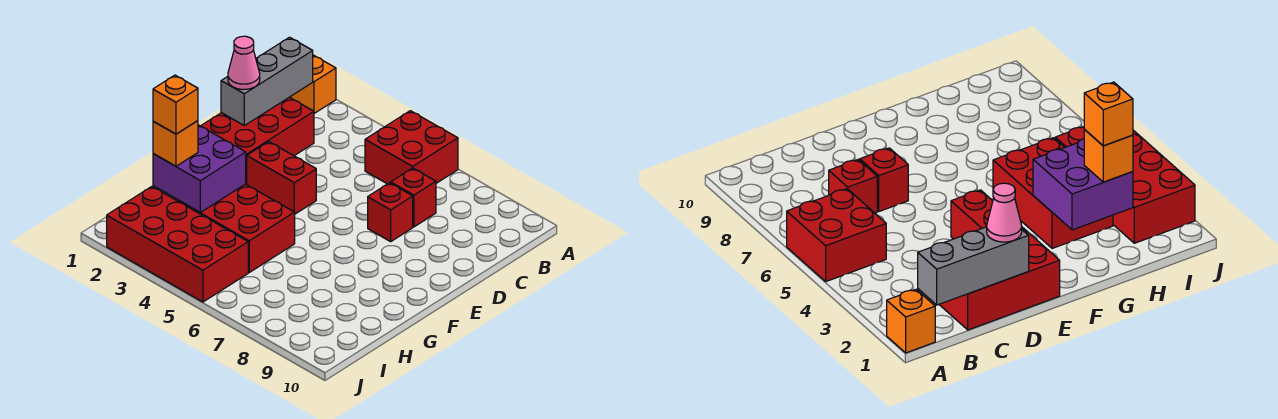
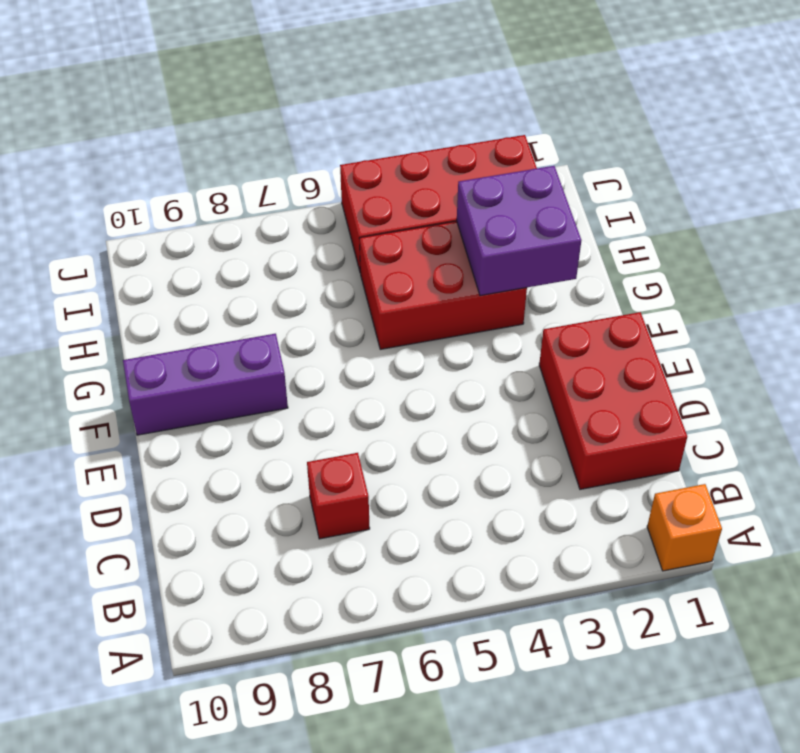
purple 1x3 brick [123,334,288,435] -> none
none -> red 2x2 brick [365,111,458,184]
none -> red 1x1 brick [368,183,413,242]
none -> red 1x2 brick [247,142,316,214]

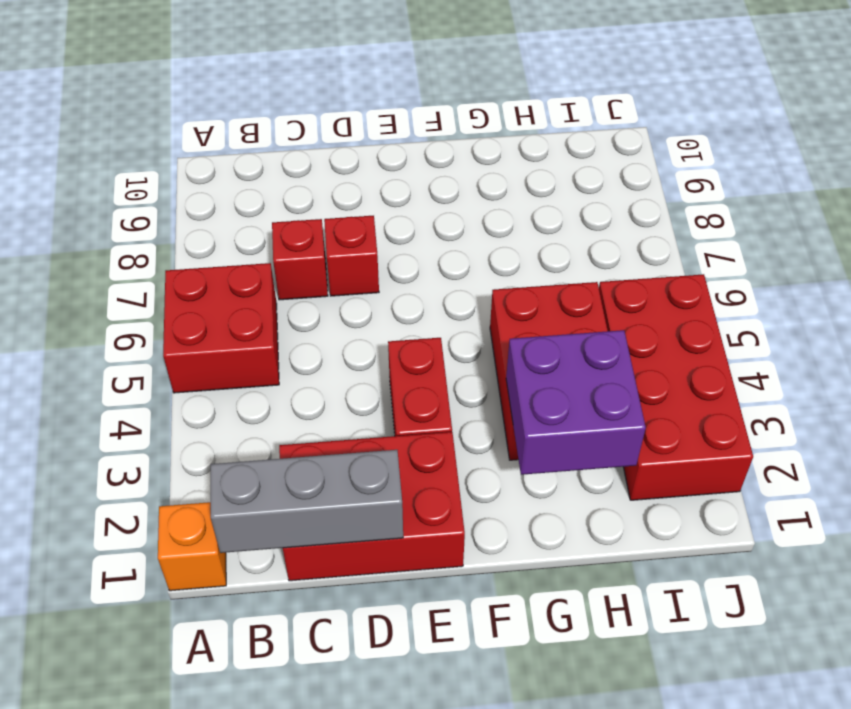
none -> pink 1x1 cone [228,36,260,90]
none -> orange 1x1 brick [153,121,198,166]
none -> orange 1x1 brick [153,75,198,134]

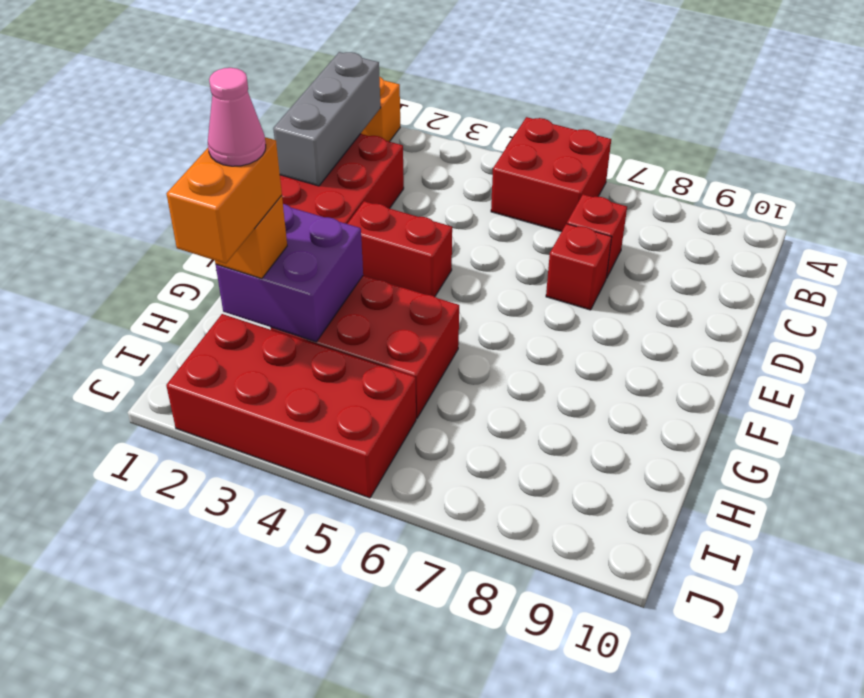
orange 1x2 brick [166,137,282,264] -> orange 1x1 brick [153,75,198,134]
pink 1x1 cone [208,68,266,166] -> pink 1x1 cone moved to [228,36,260,90]

